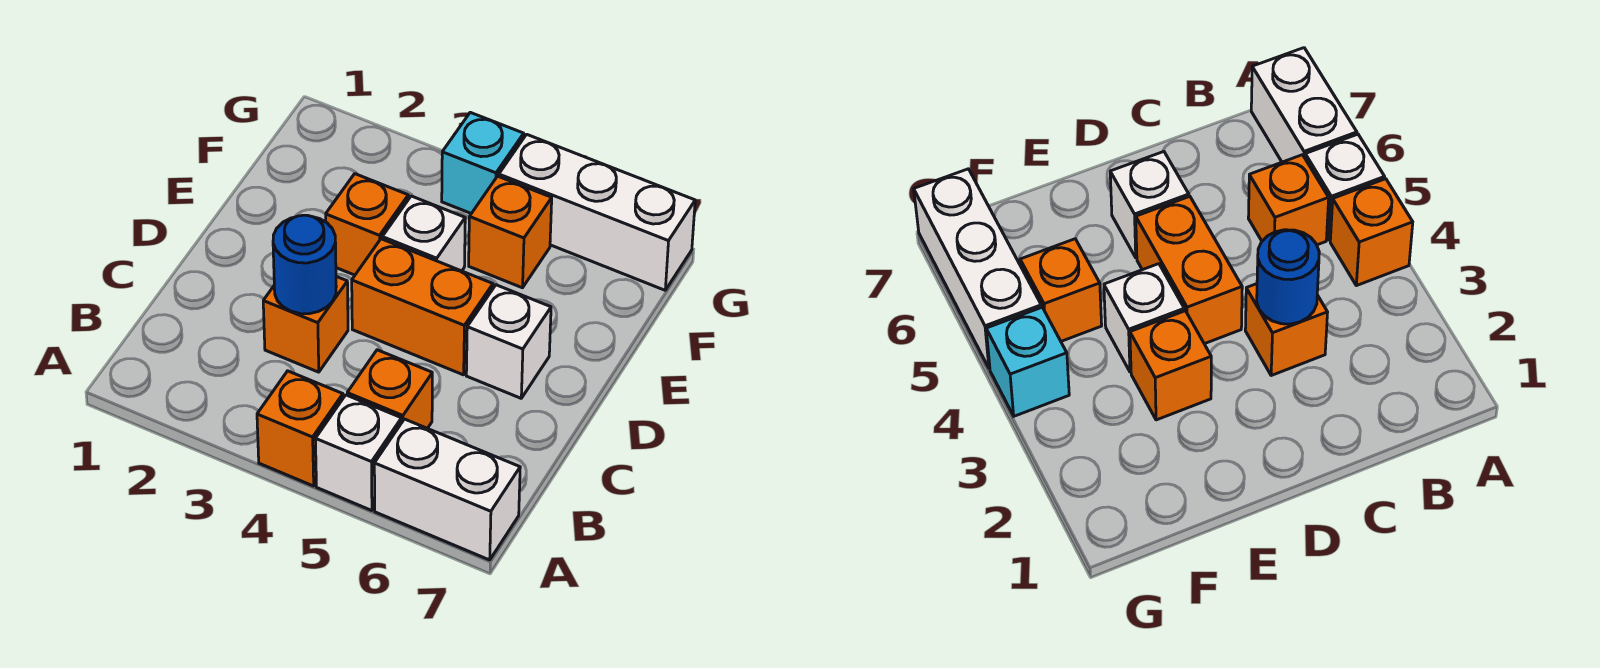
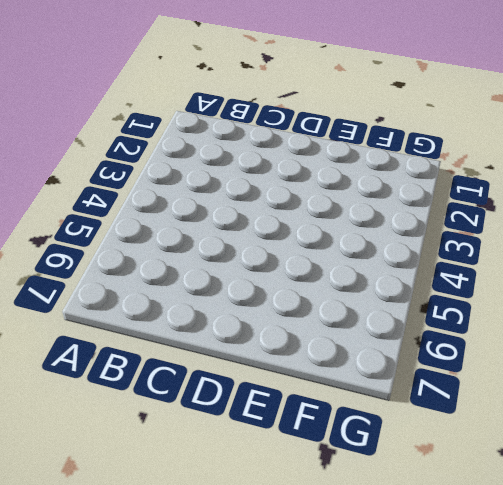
none -> orange 1x1 brick [257,371,343,486]
none -> white 1x1 brick [315,395,402,511]
none -> white 1x2 brick [374,419,520,560]

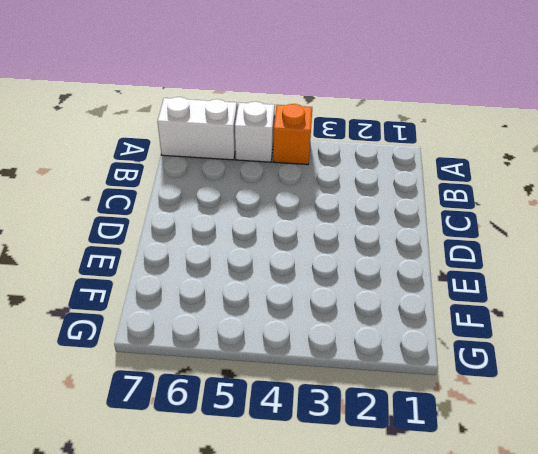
none -> orange 1x1 brick [347,350,432,428]
none -> orange 1x1 brick [263,276,348,372]
none -> orange 1x2 brick [352,239,493,375]

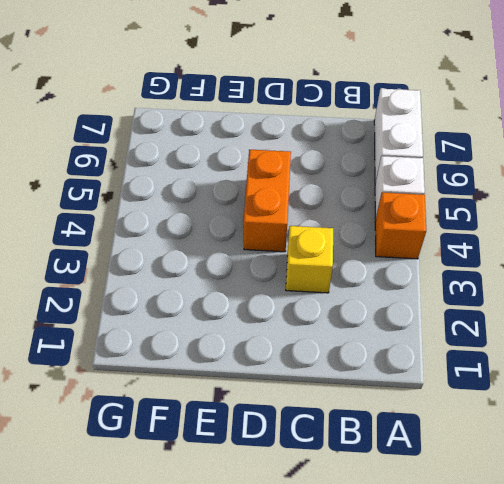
yellow 1x1 brick [286,226,333,293] -> orange 1x1 brick [263,276,348,372]
none -> orange 1x1 brick [347,350,432,428]
none -> white 1x1 brick [466,285,551,398]
none -> orange 1x1 brick [326,174,408,275]

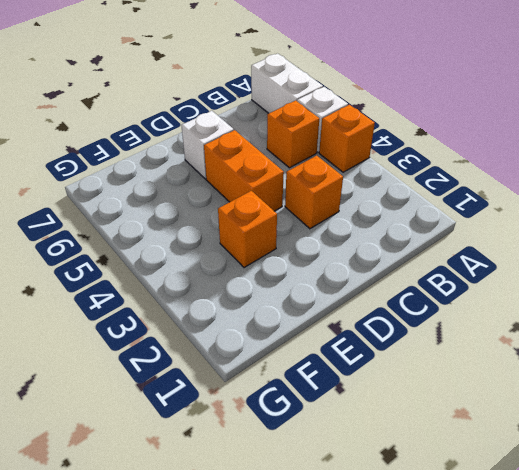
none -> white 1x1 brick [382,196,465,271]
none -> orange 1x1 brick [469,176,552,288]
none -> cyan 1x1 brick [442,112,524,213]

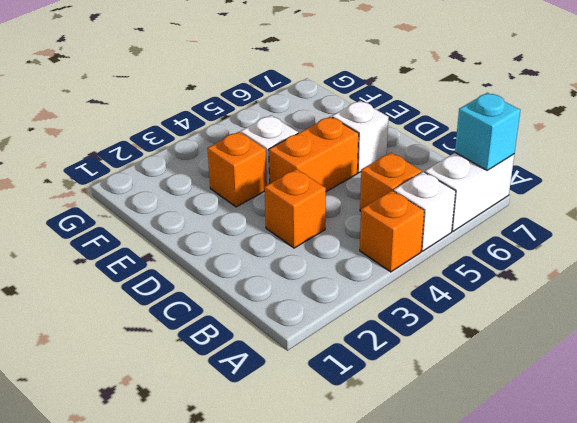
cyan 1x1 brick [455,93,520,170] -> cyan 1x1 brick moved to [442,112,524,213]
none -> orange 1x1 brick [469,176,552,288]
none -> white 1x3 brick [499,134,695,290]
none -> blue 1x1 round brick [273,215,336,314]

